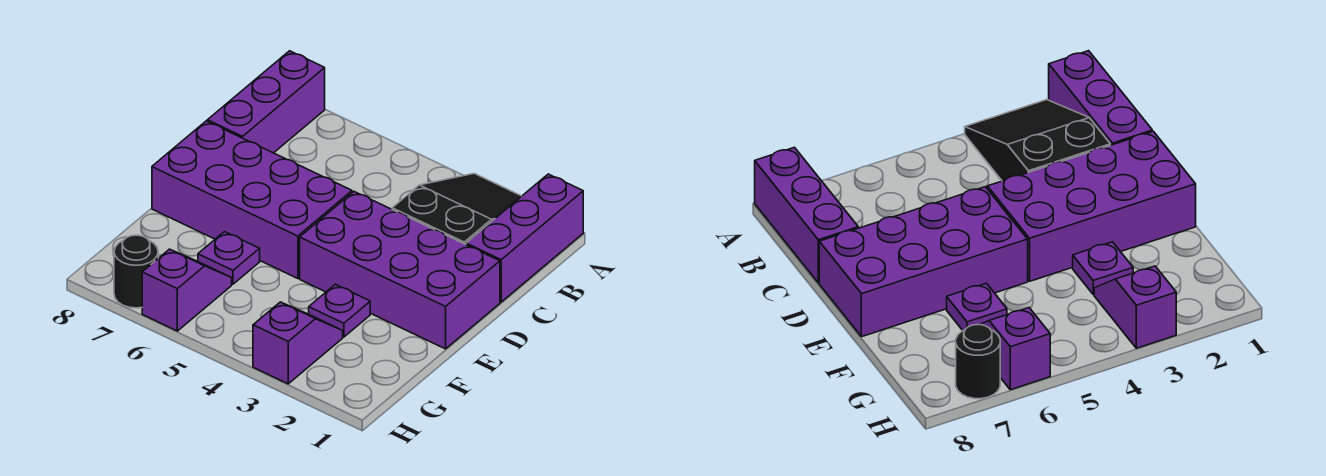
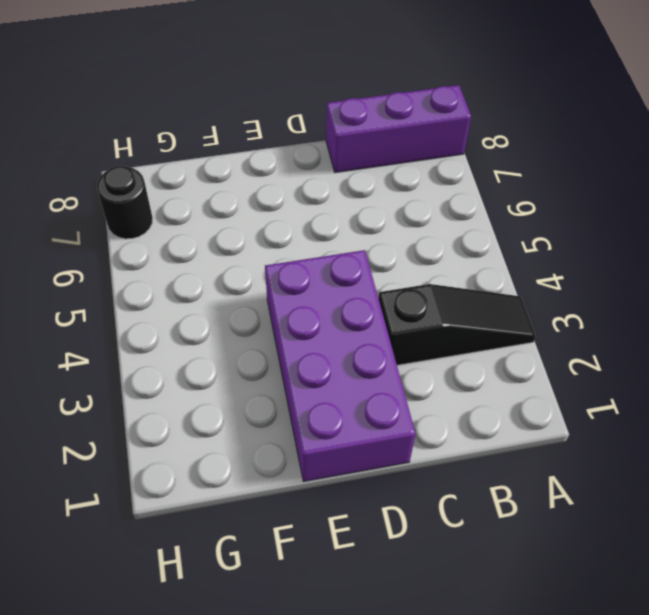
black 1x3 slope [379,284,536,365] -> black 2x3 slope [392,174,521,245]
none -> purple 1x3 brick [466,174,583,302]
none -> purple 2x4 brick [152,121,352,279]

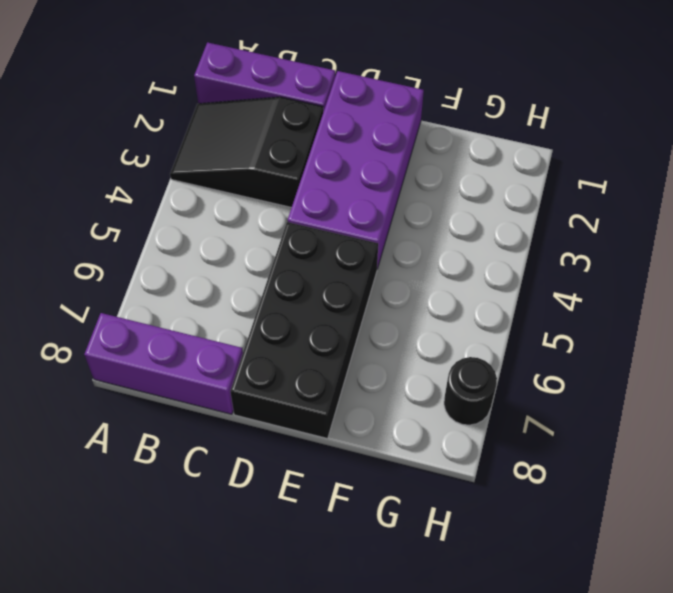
black 2x4 brick [230,222,378,439] -> purple 2x4 brick [152,121,352,279]
none -> purple 1x1 plate [309,284,370,337]
none -> purple 1x1 plate [198,232,260,284]

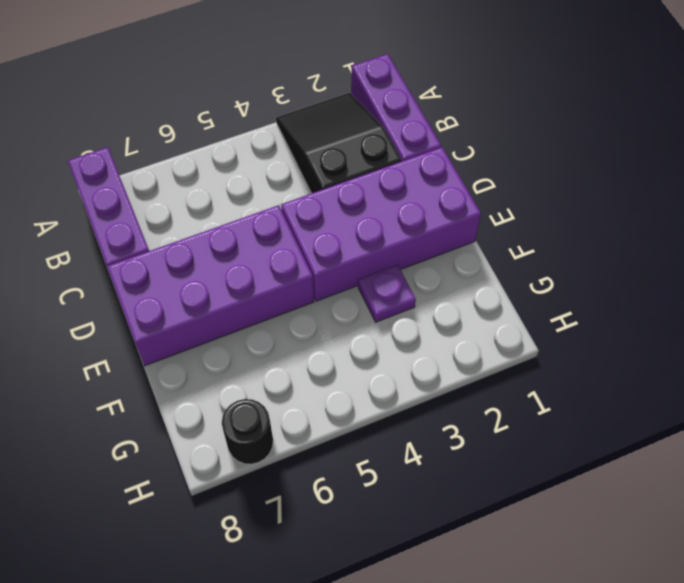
none -> purple 1x1 plate [198,232,260,284]
none -> purple 1x2 slope [253,302,343,384]

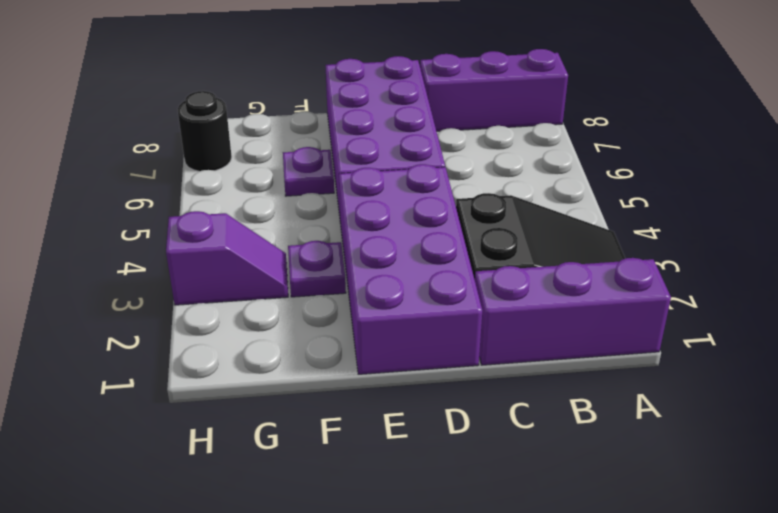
none -> purple 1x2 slope [142,249,232,331]

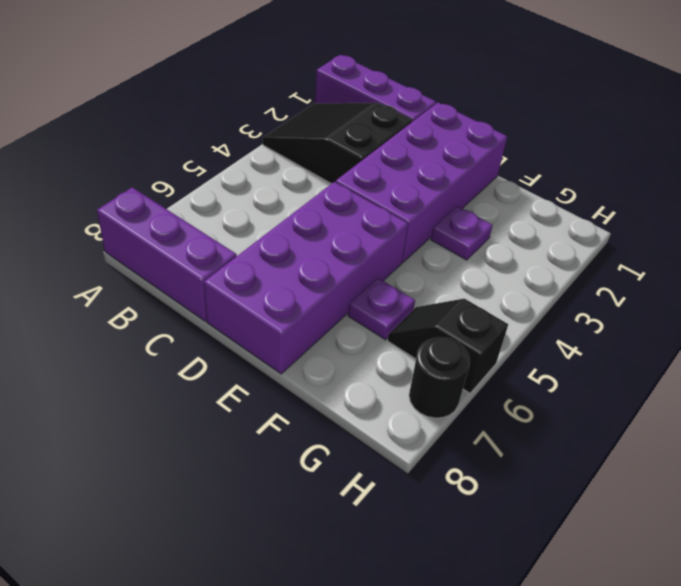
black 1x2 slope [388,299,508,393] -> purple 1x2 slope [142,249,232,331]
none -> purple 1x2 slope [253,302,343,384]

